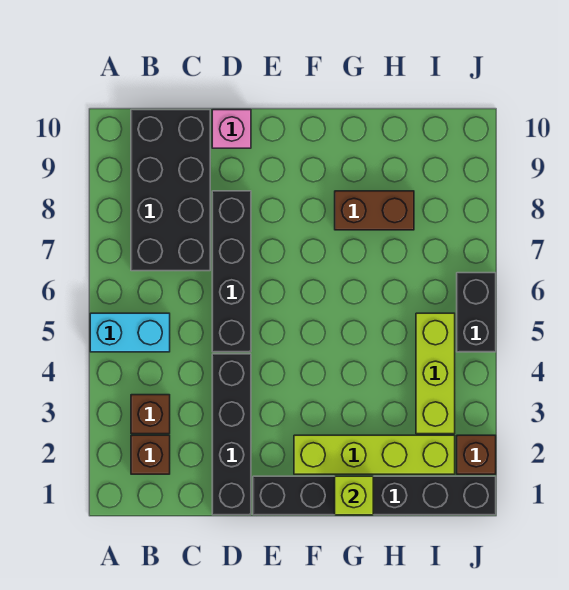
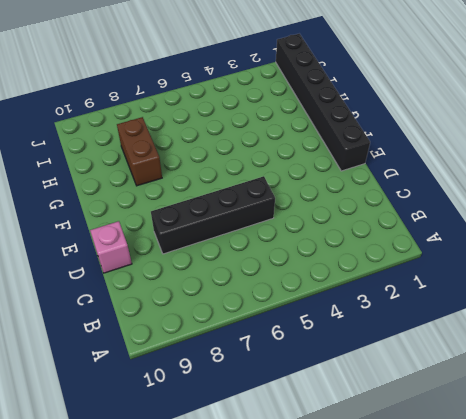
none -> cyan 1x2 brick [90,313,170,352]
none -> brown 1x1 brick [131,435,170,474]
none -> brown 1x1 brick [131,395,170,434]

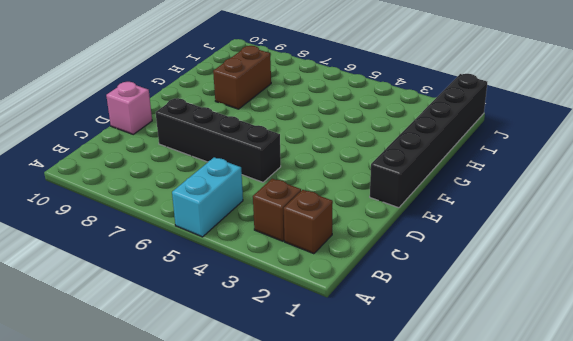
none -> black 2x4 brick [131,110,210,271]
none -> black 1x4 brick [212,354,251,515]
none -> lime 1x4 brick [294,435,455,474]

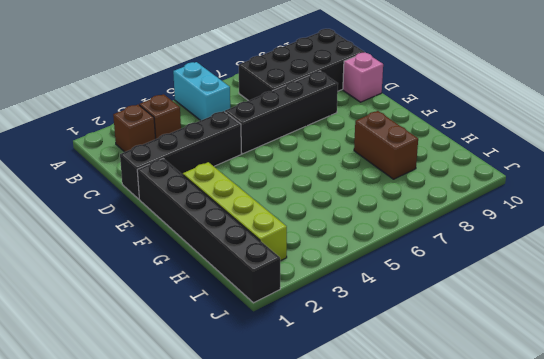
none -> lime 1x3 brick [416,313,455,434]
none -> brown 1x1 brick [457,435,496,474]
none -> black 1x2 brick [457,273,496,352]

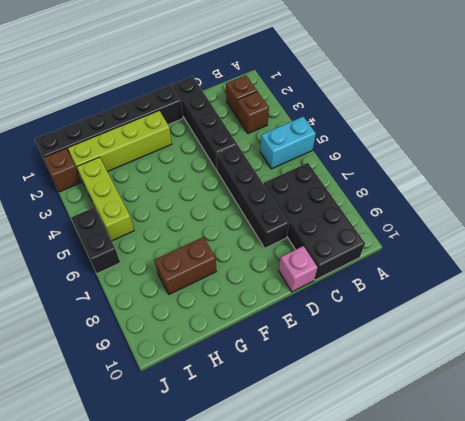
none -> lime 1x1 brick [335,476,373,515]

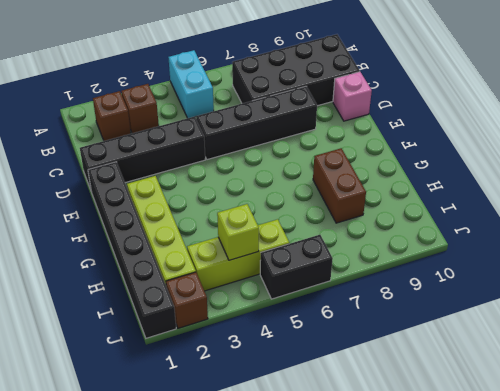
lime 1x1 brick [217,204,259,260] -> lime 1x1 brick moved to [335,476,373,515]

